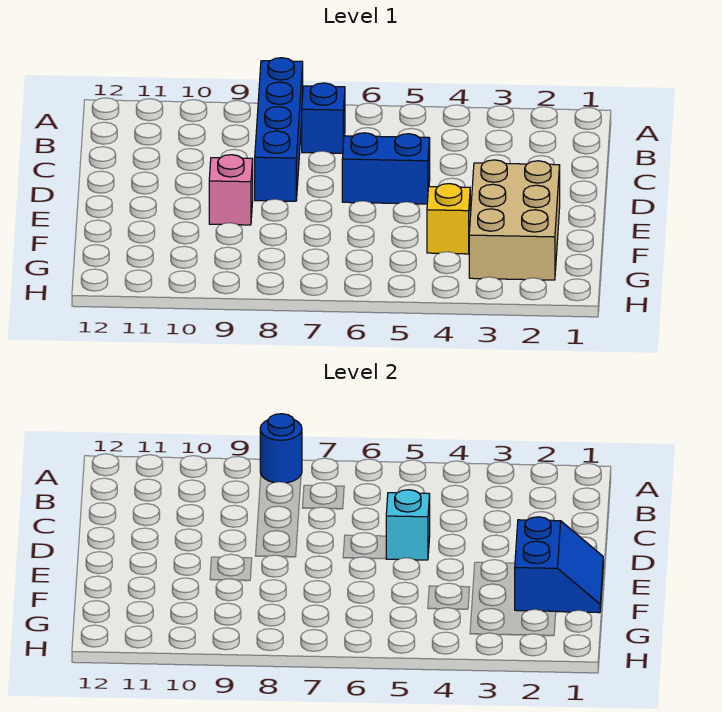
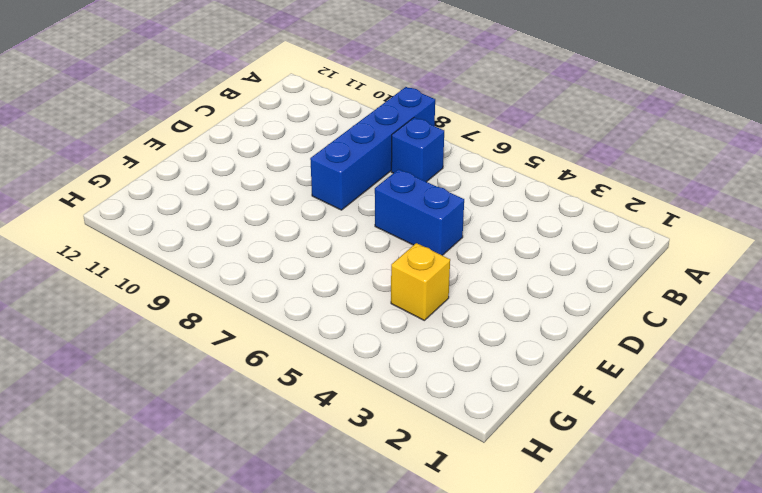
none -> tan 2x3 brick [469,160,560,280]
none -> pink 1x1 brick [209,155,253,225]

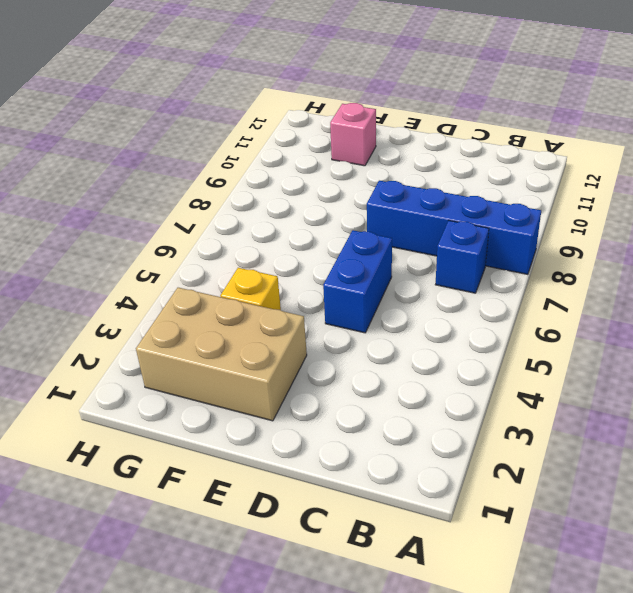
pink 1x1 brick [330,103,376,166] -> pink 1x1 brick moved to [209,155,253,225]
none -> blue 1x1 round brick [260,414,302,483]
none -> cyan 1x1 brick [386,490,430,560]

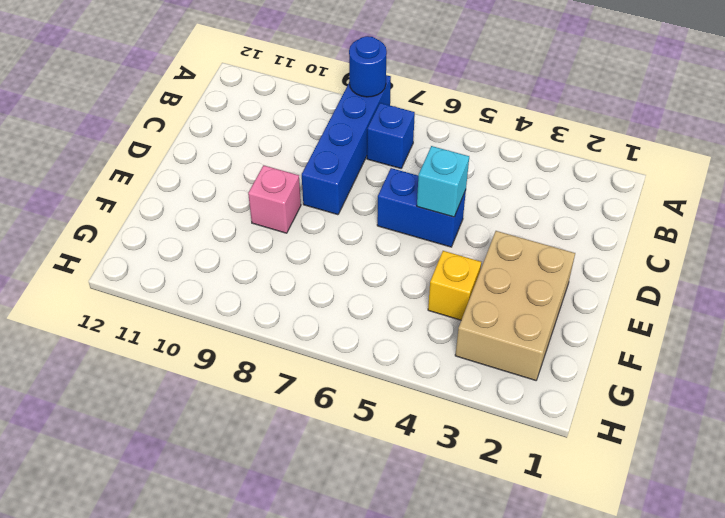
none -> blue 2x2 slope [515,517,603,613]

